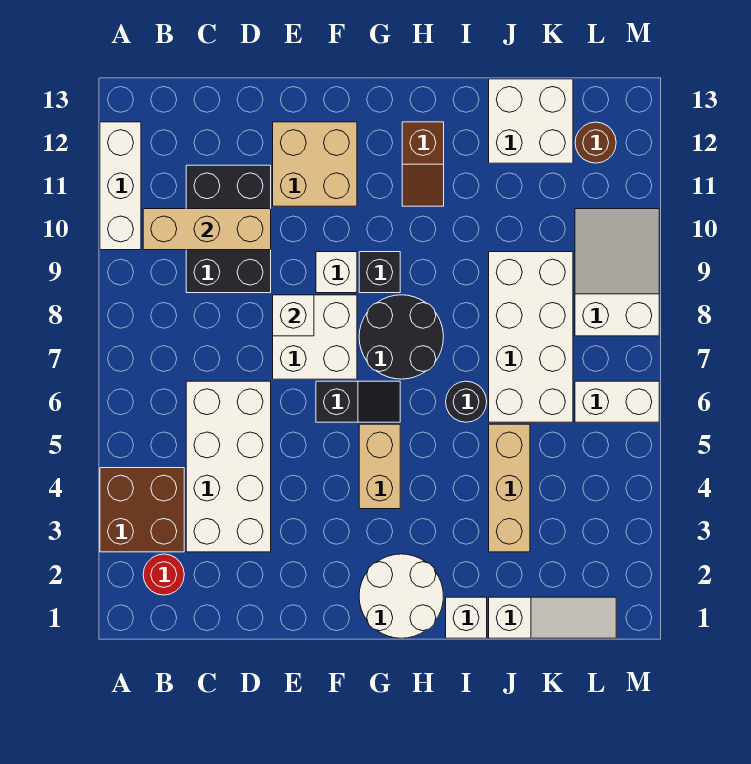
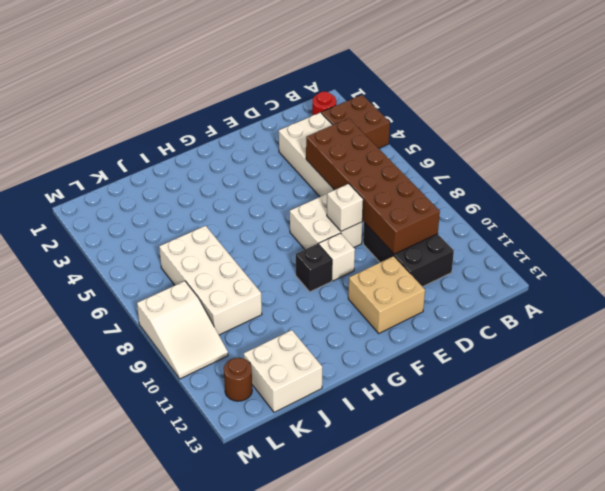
brown 2x6 brick [306,118,440,254] -> tan 1x3 brick [143,209,271,250]
none -> white 1x3 brick [100,122,141,250]
none -> black 1x2 slope [316,381,400,422]
none -> white 2x2 round brick [359,554,443,638]

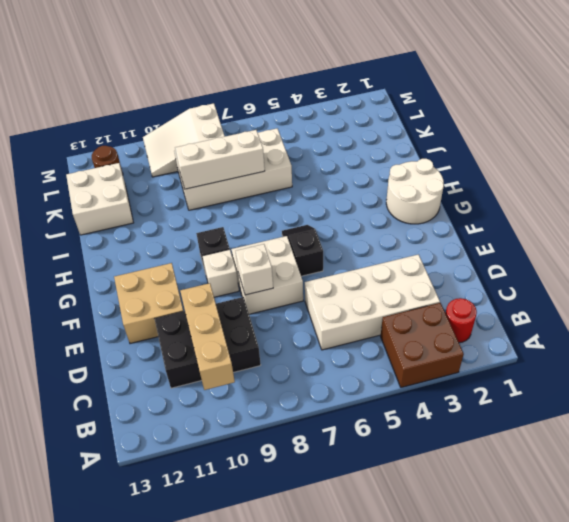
white 1x3 brick [175,130,265,189] -> white 1x3 brick moved to [100,122,141,250]
none -> tan 1x2 brick [359,424,400,509]
none -> black 2x2 round brick [359,295,443,379]
none -> brown 1x2 slope [402,122,444,206]

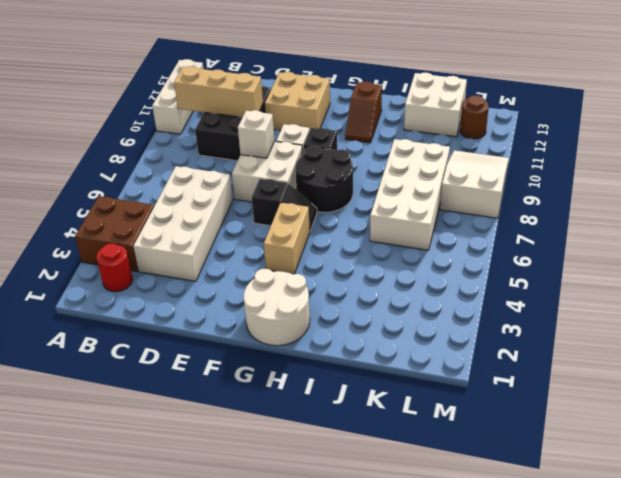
none -> white 1x1 brick [446,597,487,638]
none -> black 1x1 round brick [446,381,487,422]
none -> white 1x3 slope [489,597,616,638]

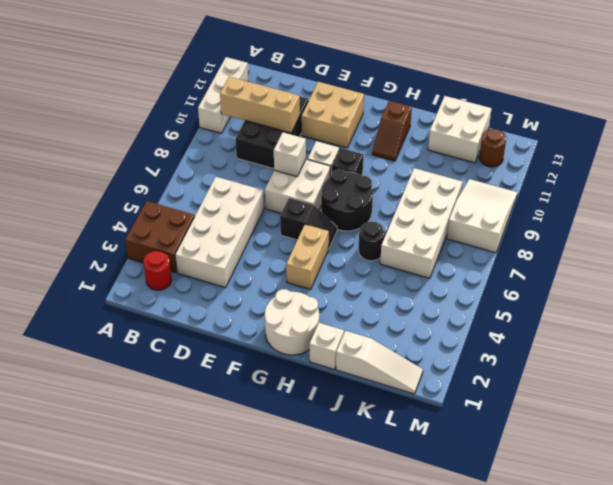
none -> tan 1x3 brick [489,424,530,552]
none -> white 1x2 brick [575,381,659,422]

